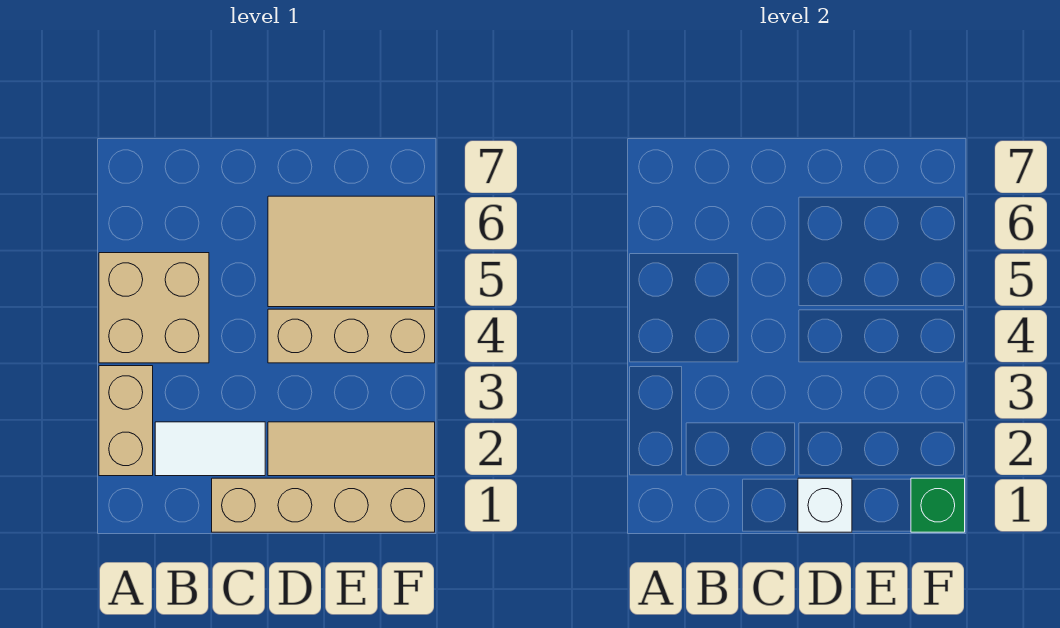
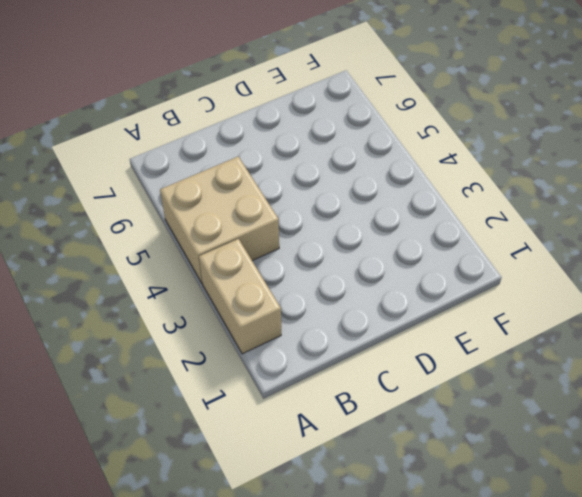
none -> white 1x2 tile [155,422,265,476]
none -> tan 1x4 brick [212,478,435,532]

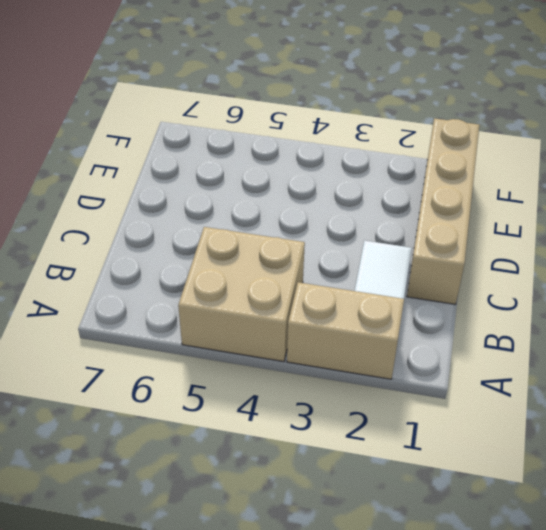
none -> tan 1x3 tile [268,422,435,476]
none -> tan 1x3 brick [268,309,435,363]

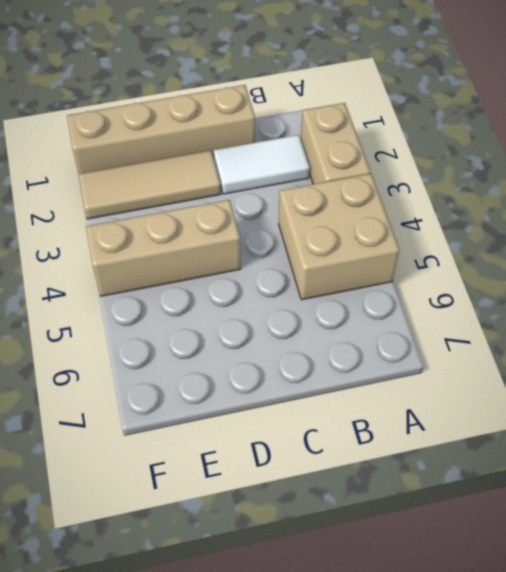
none -> tan 2x3 tile [268,196,435,307]
none -> white 1x1 brick [798,478,852,532]

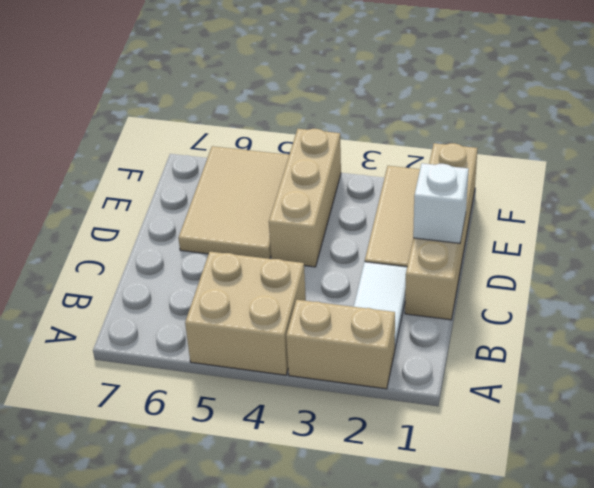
none -> green 1x1 brick [911,478,965,532]

